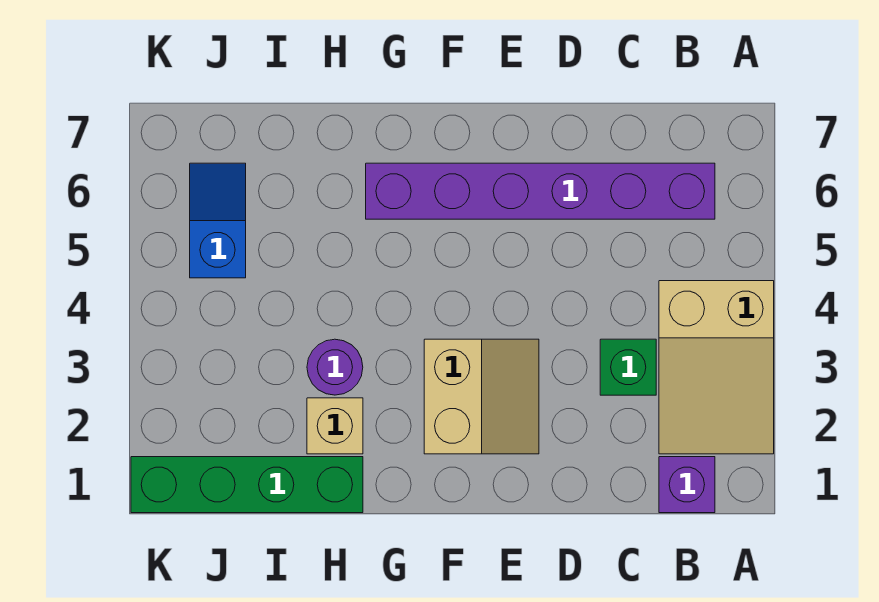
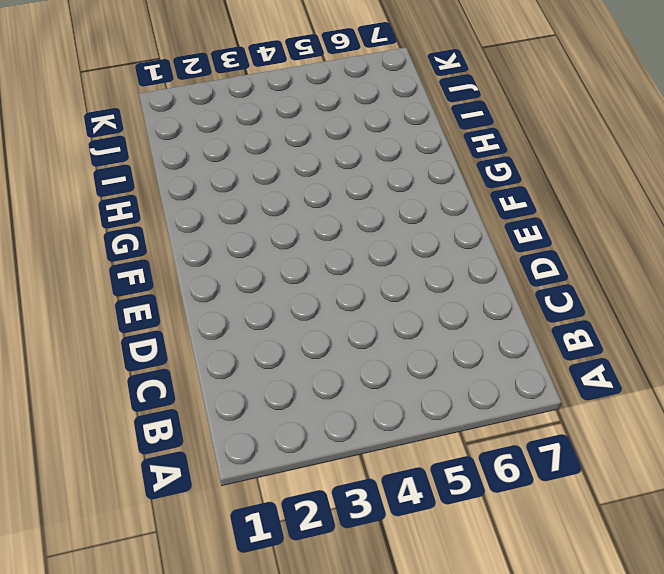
none -> tan 2x3 slope [659,281,774,454]
none -> purple 1x1 brick [659,457,715,513]

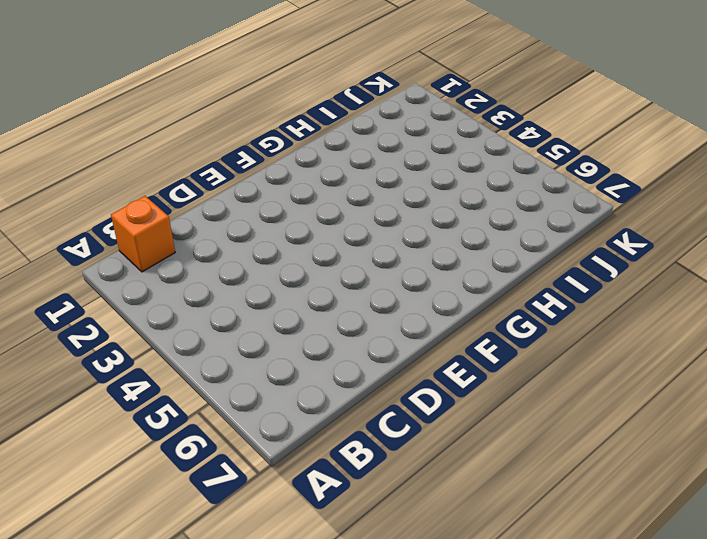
orange 1x1 brick [111,196,175,272] -> purple 1x1 brick [659,457,715,513]
none -> tan 2x3 slope [659,281,774,454]
none -> purple 1x6 brick [366,163,715,219]

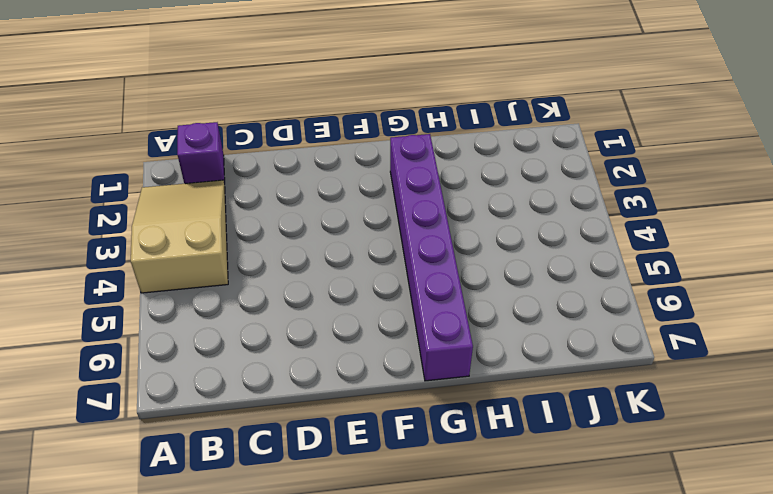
purple 1x6 brick [390,134,473,381] -> purple 1x6 brick turned to [366,163,715,219]
none -> green 1x1 brick [600,339,656,395]
none -> tan 2x2 slope [424,339,539,454]

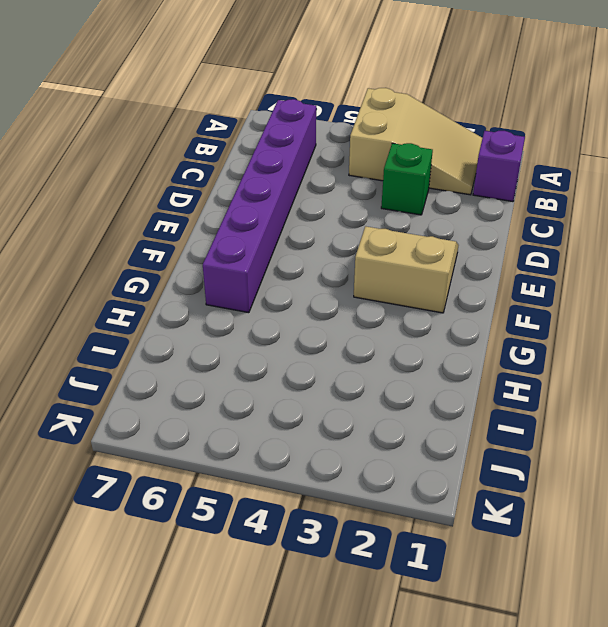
none -> green 1x4 brick [131,457,363,513]
none -> tan 1x1 brick [307,398,363,454]

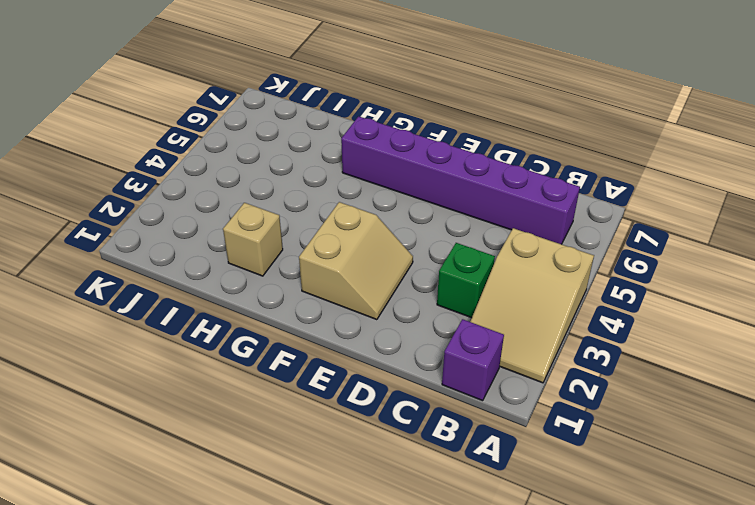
none -> green 1x4 brick [131,457,363,513]
none -> purple 1x1 round brick [307,339,363,395]

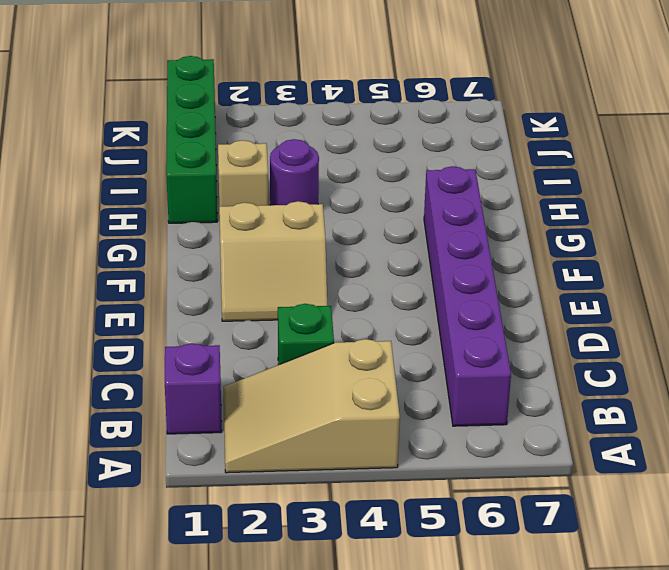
none -> blue 1x2 slope [190,163,246,278]

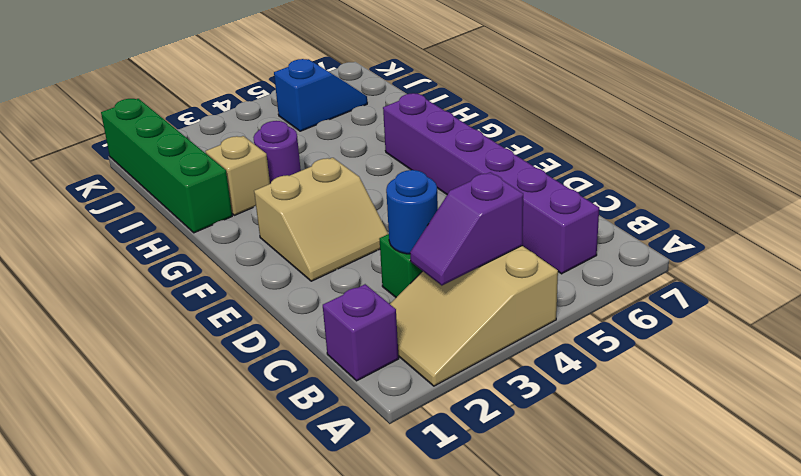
purple 1x2 slope [410,172,523,285] -> none
blue 1x1 round brick [386,170,438,254] -> none

